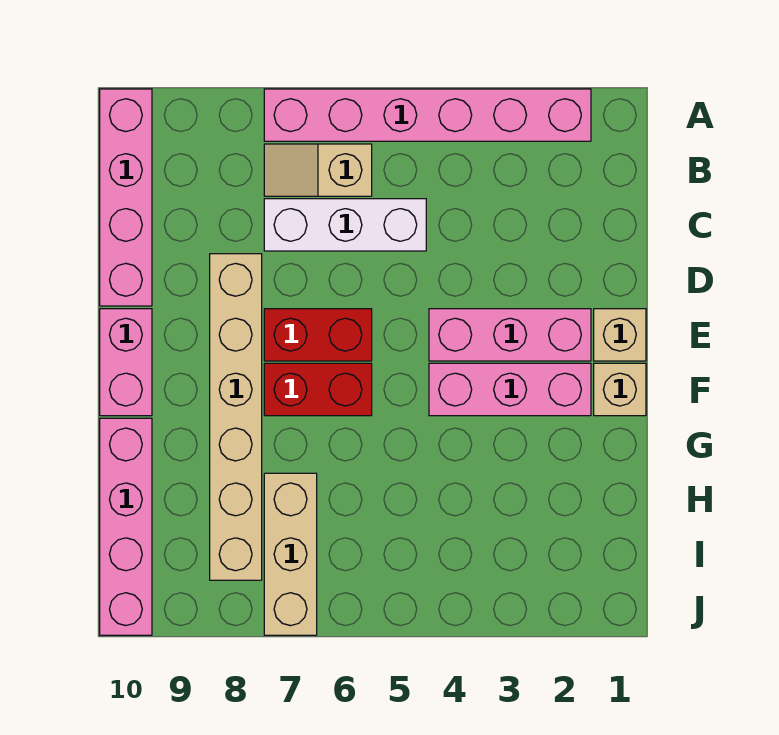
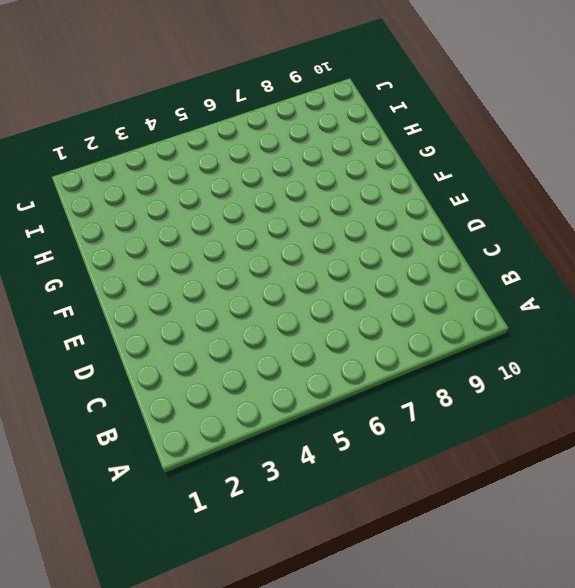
none -> pink 1x6 brick [264,89,591,141]
none -> pink 1x4 brick [100,89,152,306]
none -> tan 1x2 slope [264,144,372,196]

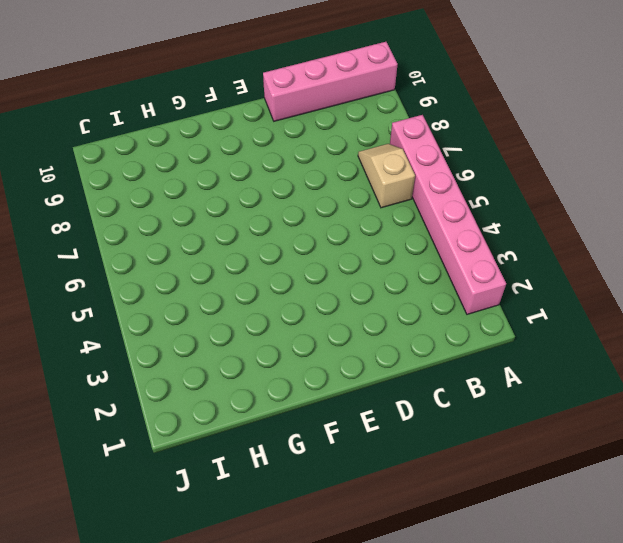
none -> white 1x3 brick [264,199,426,251]
none -> tan 1x6 brick [210,254,262,580]
none -> tan 1x1 brick [594,309,646,361]

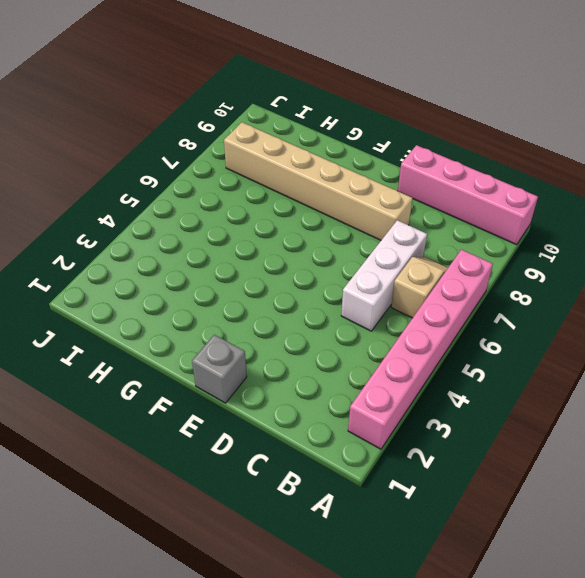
grey 1x1 brick [192,335,247,403] -> tan 1x1 brick [594,309,646,361]
none -> pink 1x3 brick [429,309,591,361]
none -> red 1x2 brick [264,309,372,361]
none -> pink 1x2 brick [100,309,152,416]

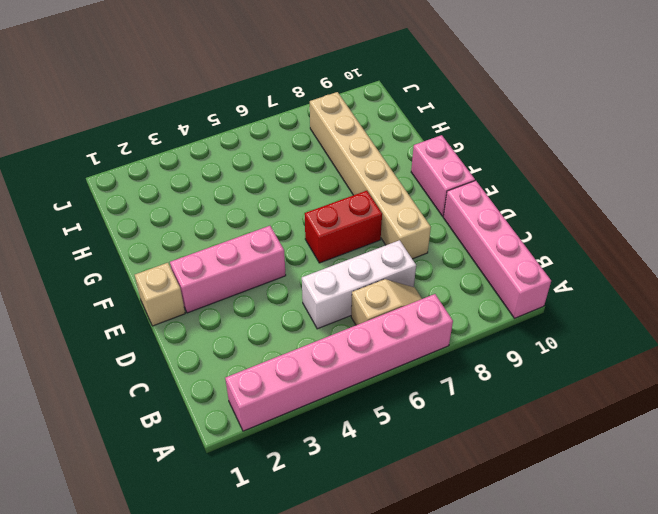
none -> tan 1x1 brick [594,363,646,416]
none -> pink 1x3 brick [429,363,591,416]
none -> red 1x2 brick [264,363,372,416]

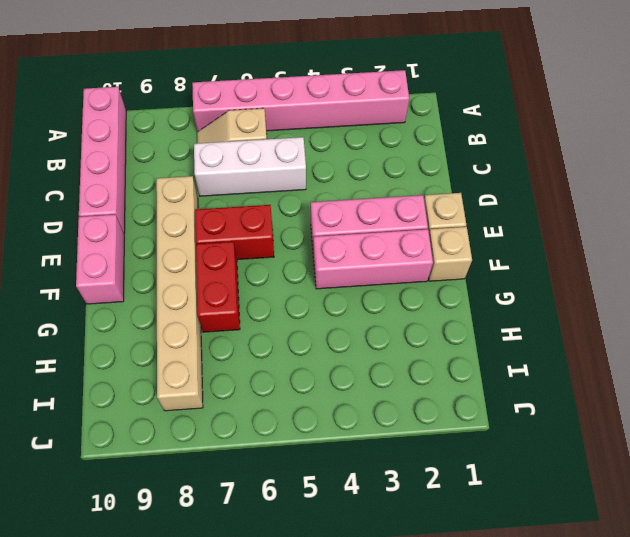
red 1x2 brick [196,242,240,332] -> red 1x2 brick turned to [264,363,372,416]
none -> pink 1x4 brick [100,418,152,635]
none -> tan 1x3 brick [264,473,317,635]

